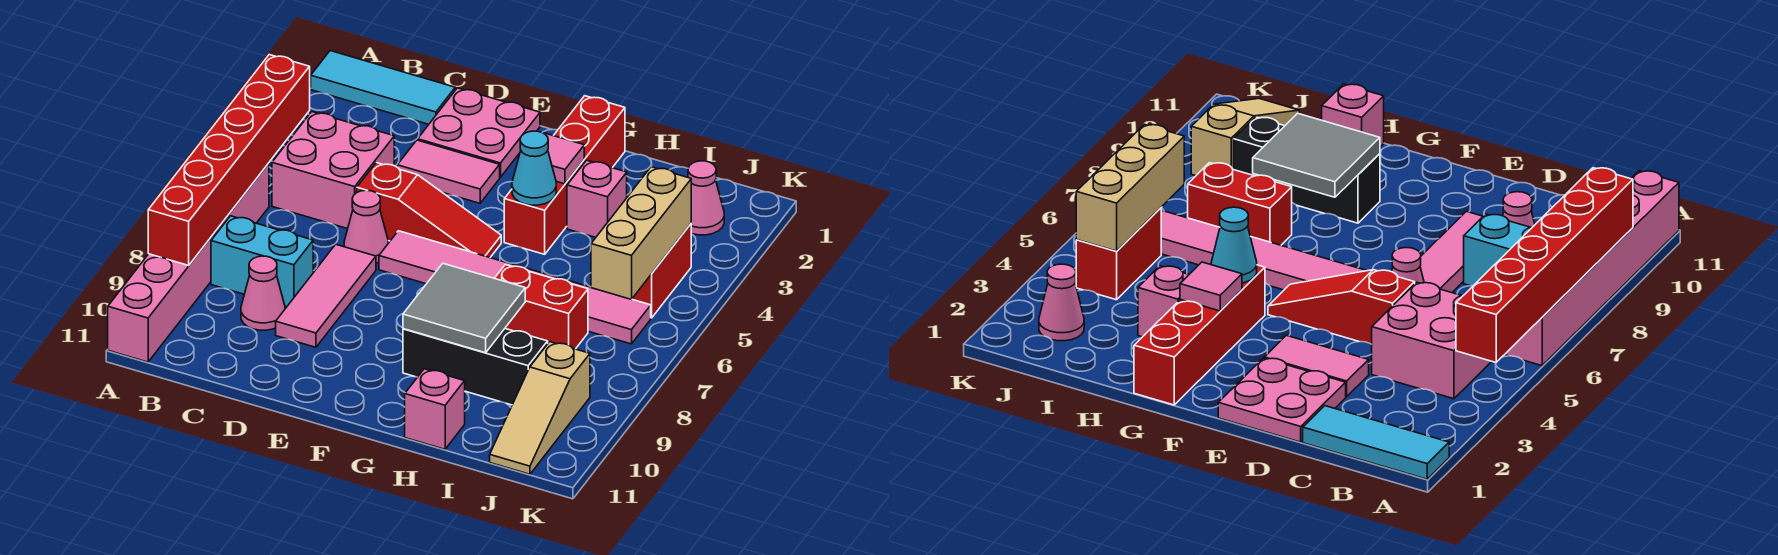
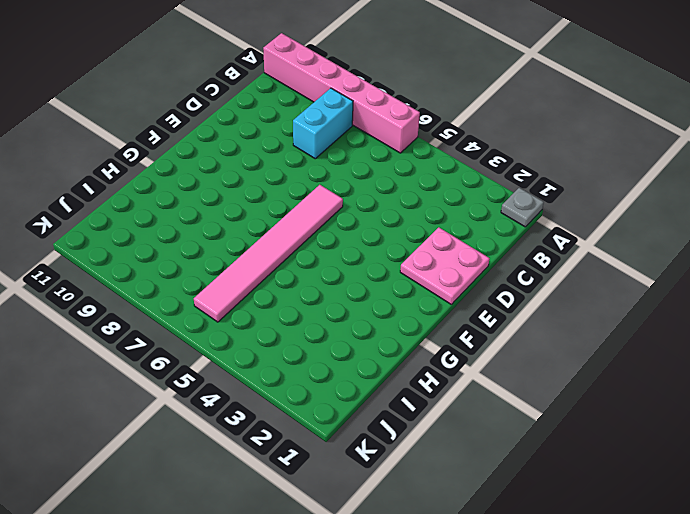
grey 1x1 plate [501,188,544,227] -> cyan 1x3 tile [311,51,455,124]
none -> pink 2x2 brick [272,112,394,229]
none -> pink 1x1 cone [241,256,285,330]
none -> pink 1x2 tile [397,140,500,203]

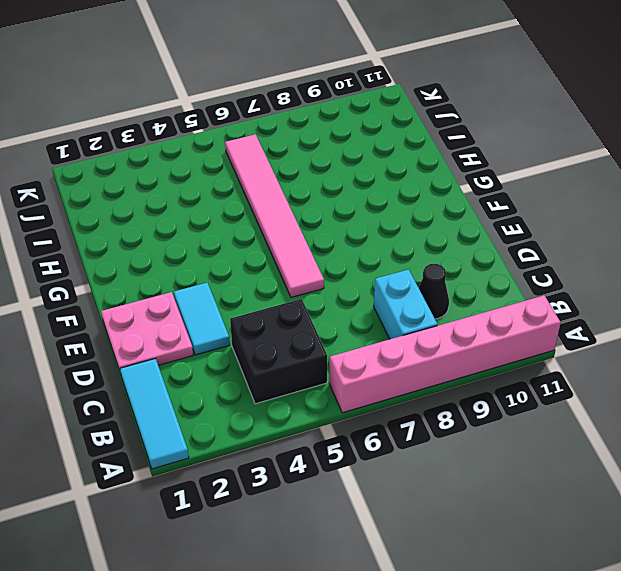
black 2x2 brick [230,299,327,404] -> pink 2x2 brick [272,112,394,229]
black 1x1 cone [419,264,449,319] -> pink 1x1 cone [241,256,285,330]
cyan 1x2 tile [174,283,230,355] -> pink 1x2 tile [397,140,500,203]
none -> red 1x3 slope [357,163,501,258]
none -> pink 1x1 cone [344,190,388,263]
none -> pink 1x3 tile [276,244,376,347]

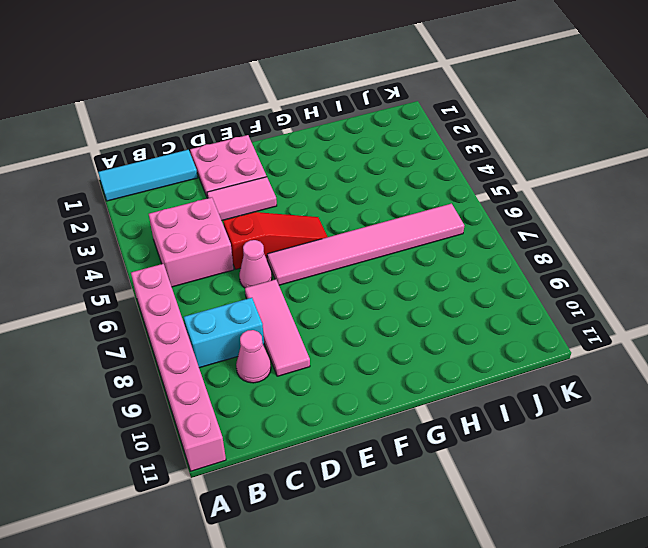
none -> red 1x4 brick [504,96,625,254]
none -> black 1x3 brick [403,329,548,405]
none -> pink 1x1 brick [567,160,627,237]

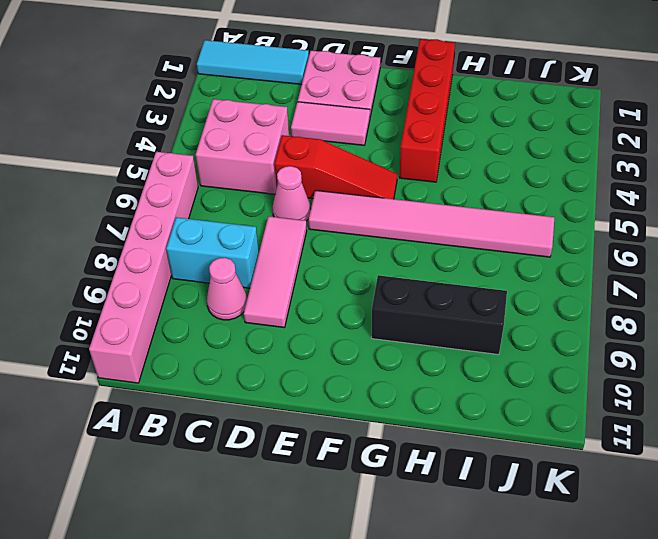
none -> pink 1x1 brick [567,160,627,237]
none -> red 1x2 brick [495,265,588,349]
none -> pink 1x1 brick [405,369,465,449]

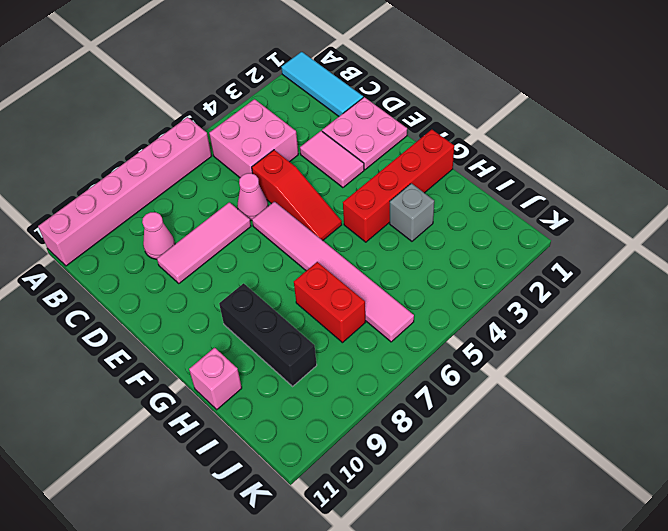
grey 1x1 brick [390,183,434,241] -> pink 1x1 brick [567,160,627,237]
none -> cyan 1x2 brick [211,216,313,307]
none -> pink 1x1 cone [688,161,724,235]
none -> red 1x2 brick [632,224,691,318]

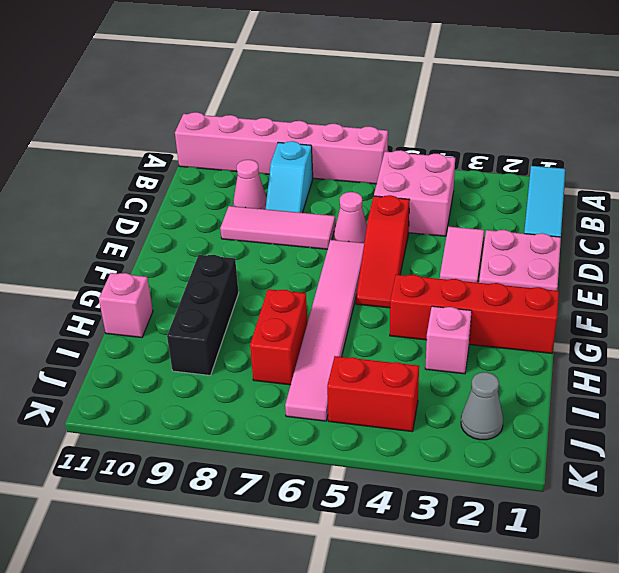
cyan 1x2 slope [266,141,313,213] -> cyan 1x2 brick [211,216,313,307]
grey 1x1 cone [461,372,503,440] -> pink 1x1 cone [688,161,724,235]
none -> tan 1x3 slope [490,342,590,474]
none -> red 1x6 brick [148,55,310,265]
none -> pink 1x1 tile [544,133,584,184]

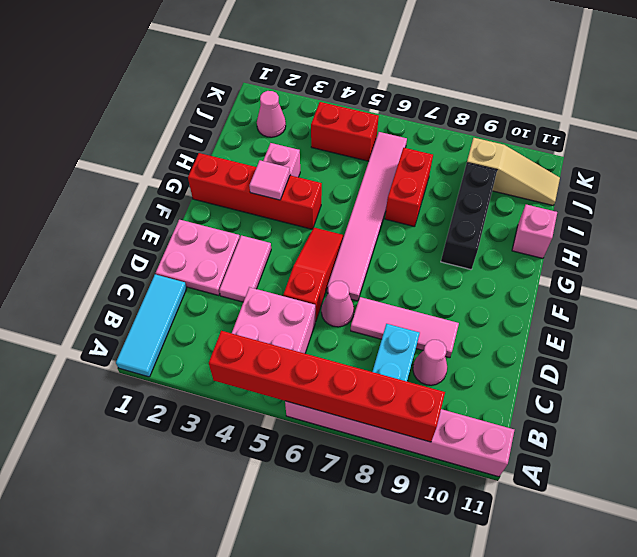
none -> cyan 1x1 cone [512,131,556,205]
none -> grey 2x2 tile [403,263,525,353]
none -> tan 1x3 brick [591,167,691,299]

